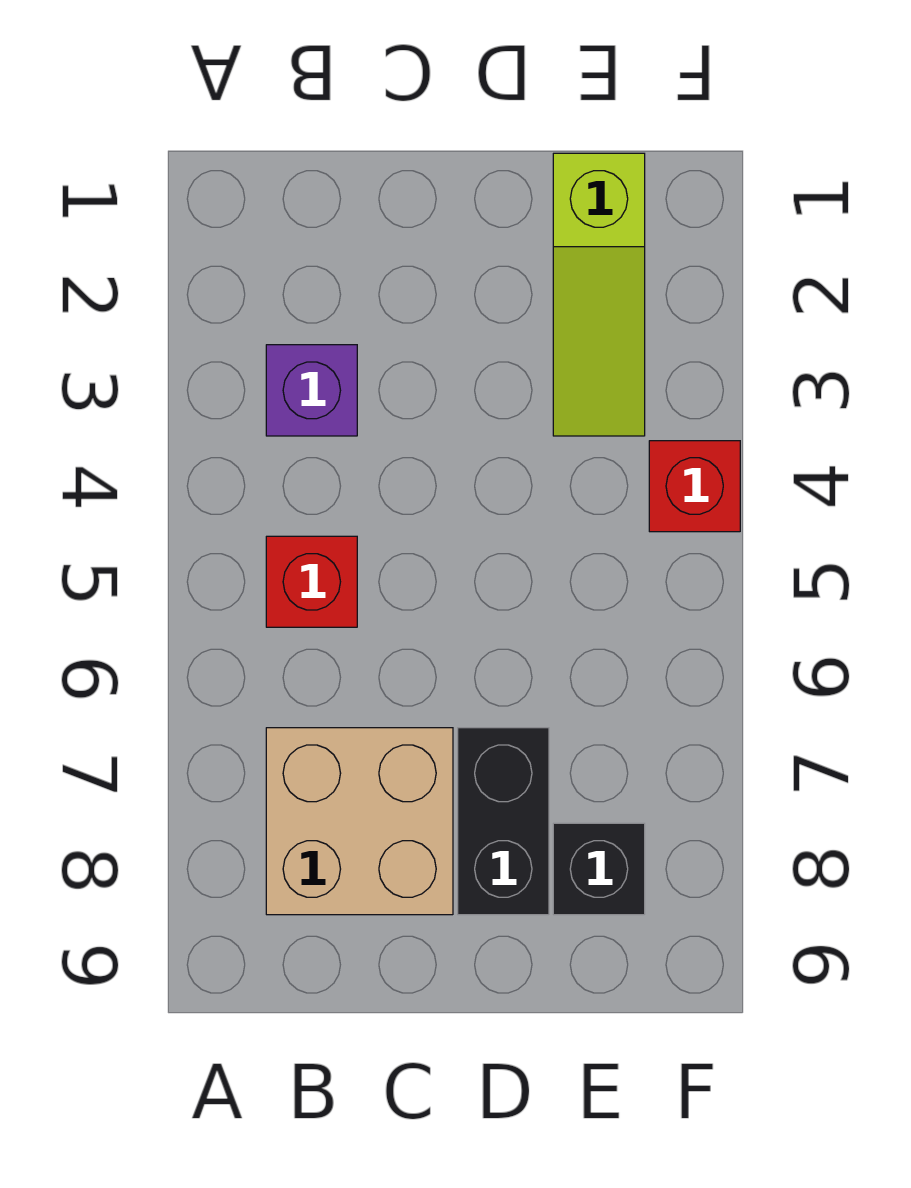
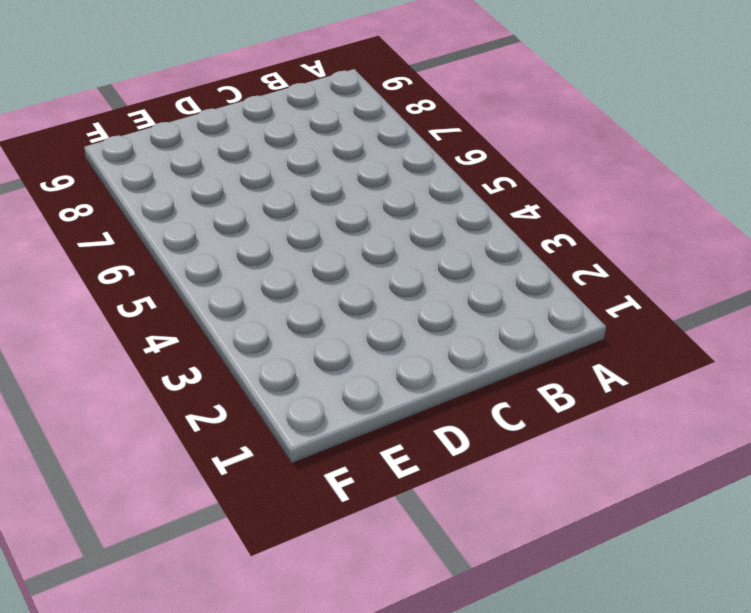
none -> purple 1x1 brick [266,345,357,436]
none -> red 1x1 brick [266,536,357,627]

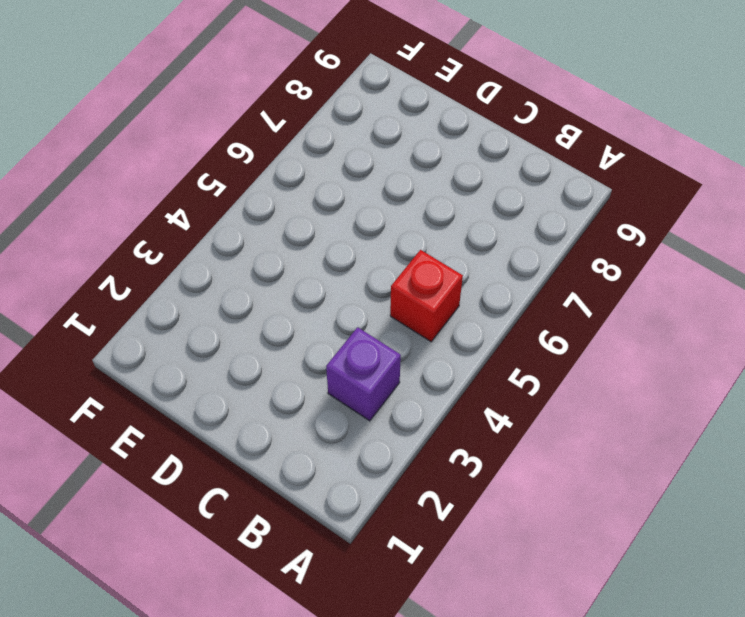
none -> tan 2x2 brick [266,728,453,915]
none -> black 1x2 brick [458,728,549,915]

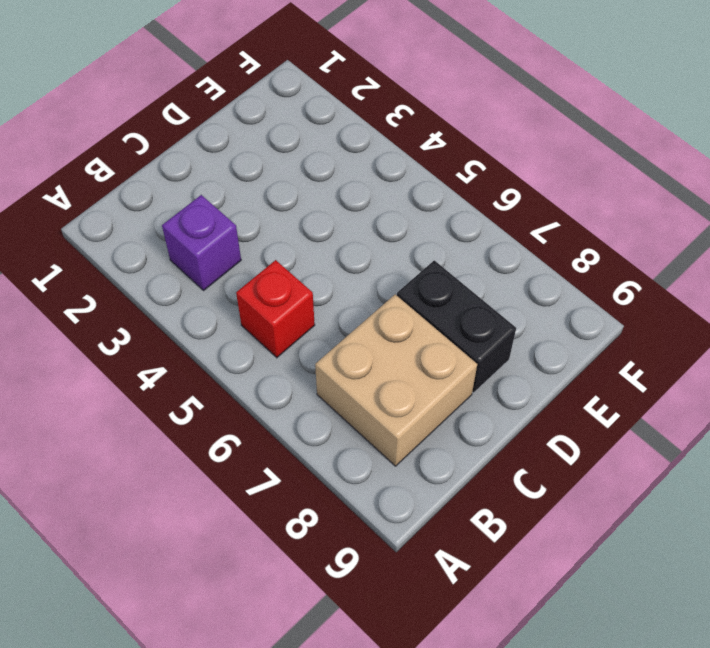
none -> lime 1x3 slope [553,153,645,436]
none -> black 1x1 brick [553,823,645,915]

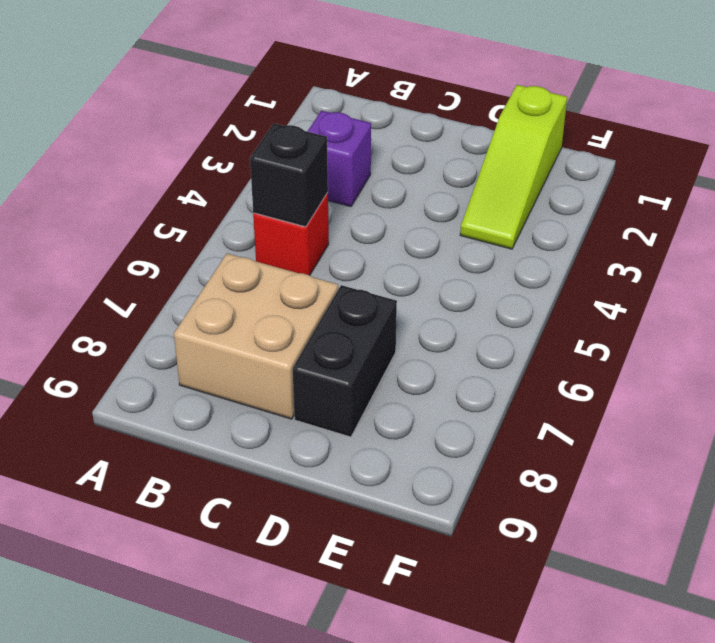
black 1x1 brick [250,123,328,227] -> black 1x1 brick moved to [553,823,645,915]
none -> red 1x1 brick [649,441,740,532]

